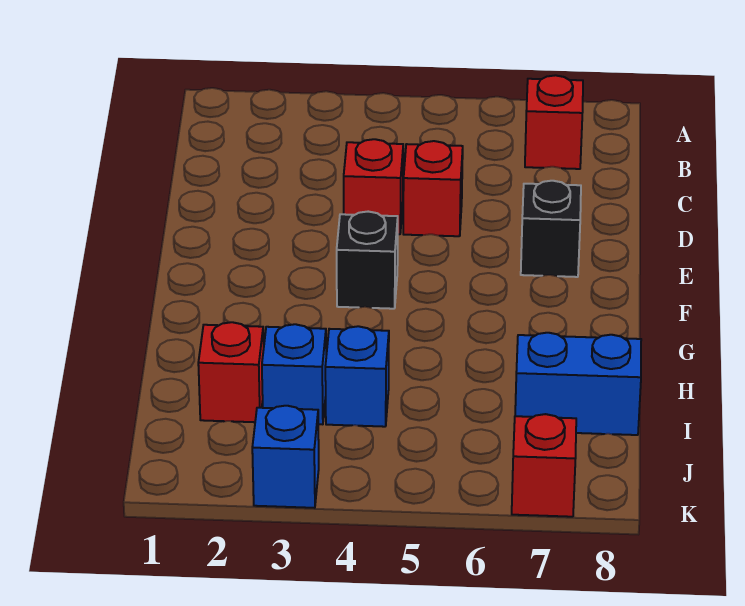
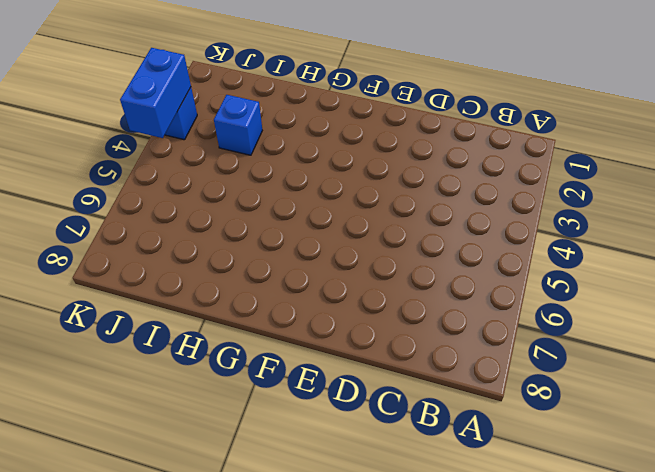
blue 1x2 brick [120,48,191,138] -> blue 1x2 brick moved to [515,333,641,435]
none -> red 1x1 brick [525,75,583,169]
none -> red 1x1 brick [344,139,403,234]

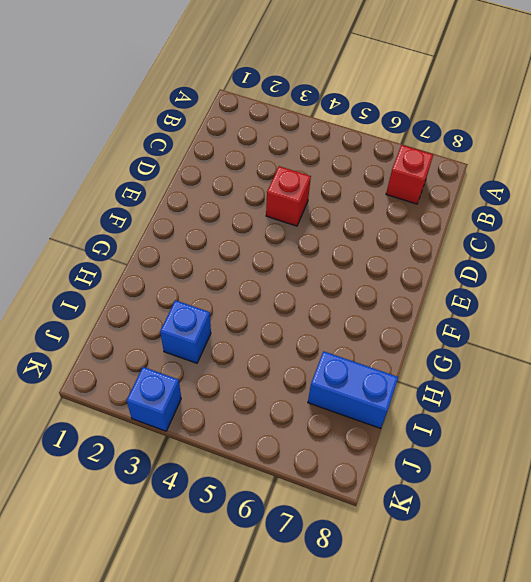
none -> red 1x1 brick [403,141,463,236]
none -> black 1x1 brick [521,181,581,277]

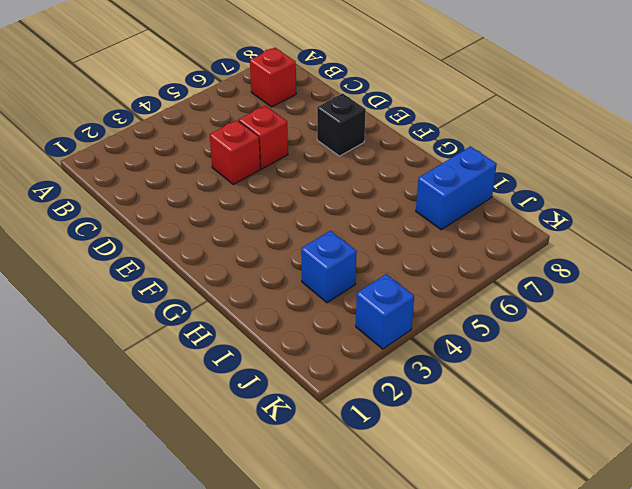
none -> black 1x1 brick [337,212,398,309]
none -> red 1x1 brick [198,322,264,422]

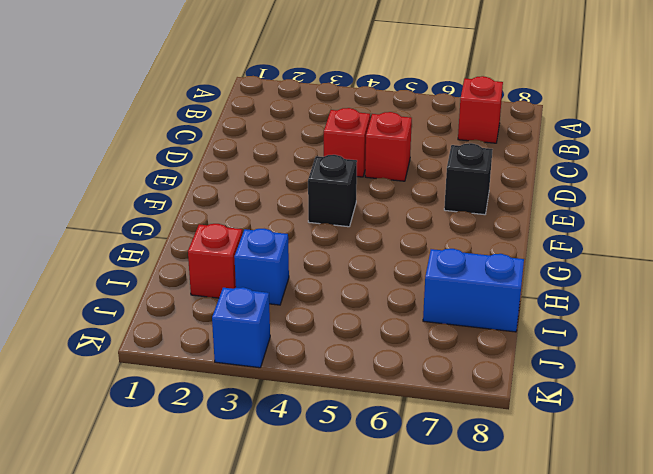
none -> blue 1x1 brick [325,326,389,427]
none -> red 1x1 brick [512,414,576,517]

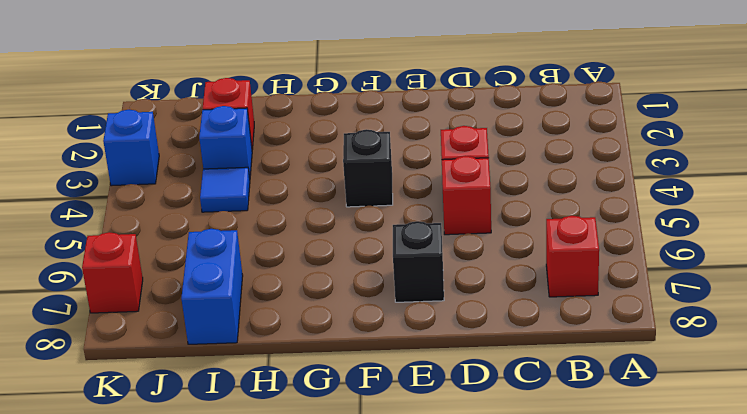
blue 1x1 tile [200,167,250,212] -> blue 1x1 brick [325,326,389,427]

